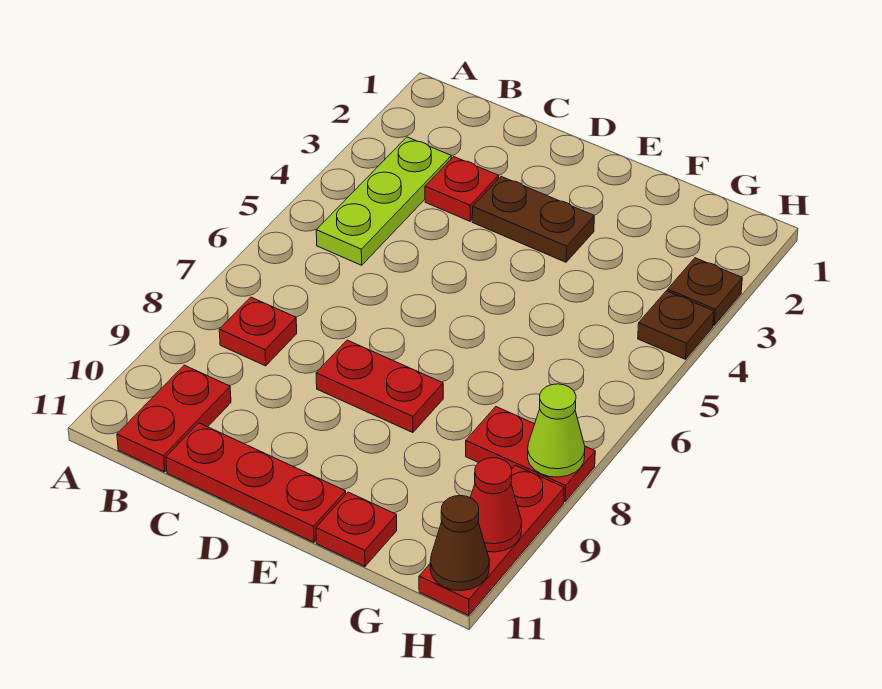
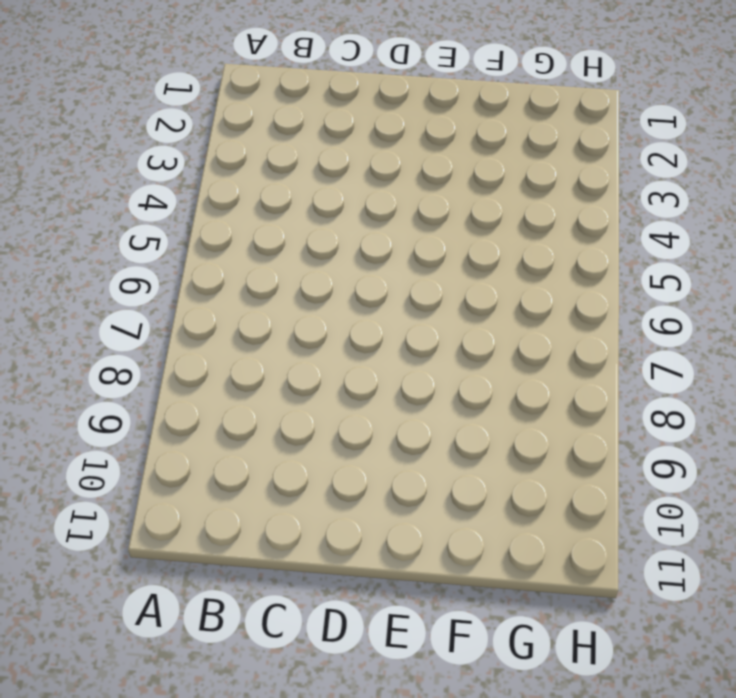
none -> lime 1x3 plate [316,137,451,265]
none -> red 1x1 plate [219,297,297,366]
none -> red 1x2 plate [117,365,231,472]

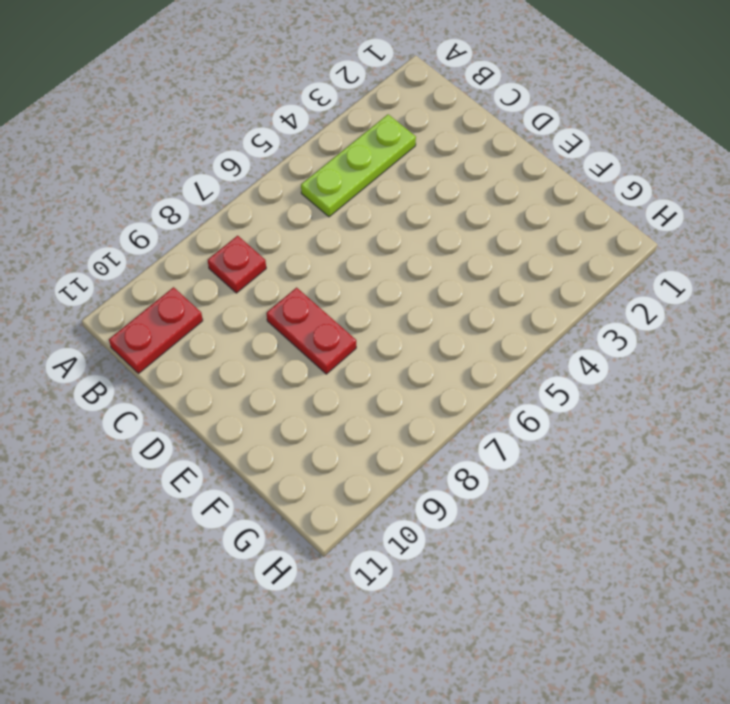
none -> red 1x1 plate [425,157,499,221]
none -> red 1x3 plate [166,423,346,542]
none -> brown 1x2 plate [472,177,594,262]

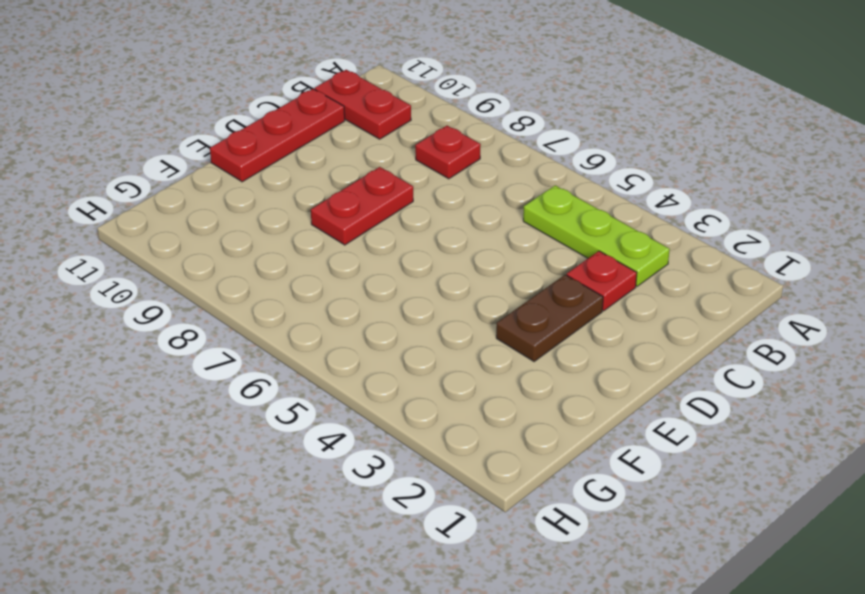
none -> red 1x1 plate [316,492,397,566]
none -> red 1x2 plate [466,407,595,502]
none -> brown 1x1 plate [668,258,742,325]

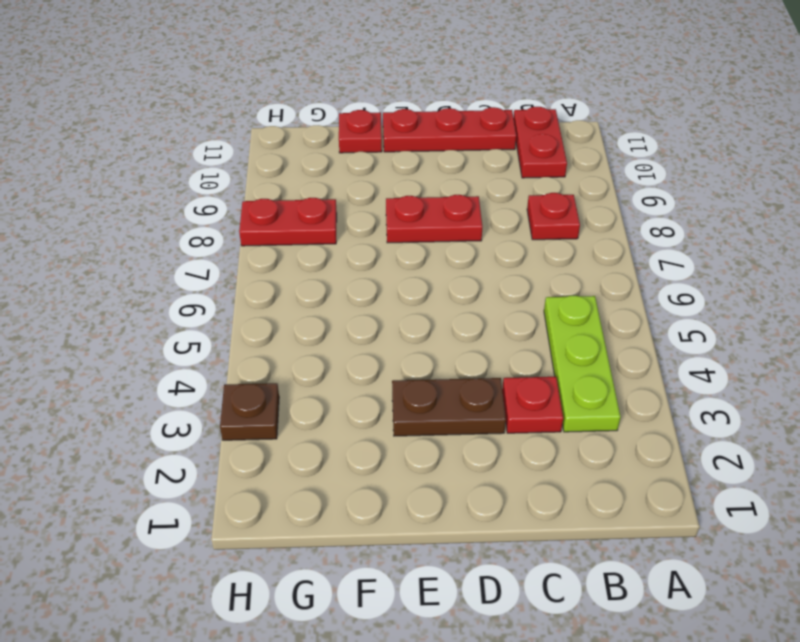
none -> brown 1x1 plate [638,291,714,359]
none -> red 1x3 plate [419,465,564,616]
none -> lime 1x1 cone [528,384,585,477]

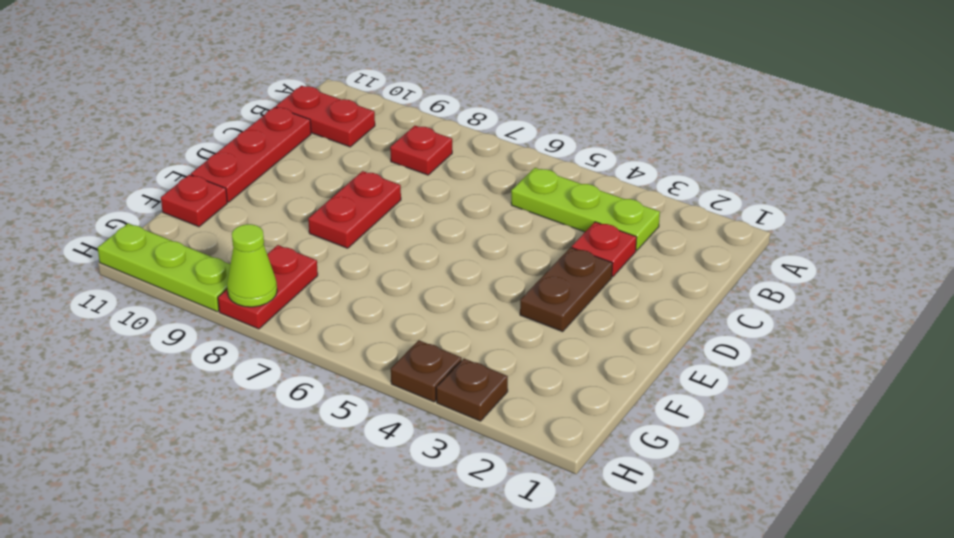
lime 1x3 plate [98,223,230,312] -> red 1x3 plate [419,465,564,616]
none -> red 1x1 cone [470,458,522,552]
none -> brown 1x1 cone [430,496,489,591]

